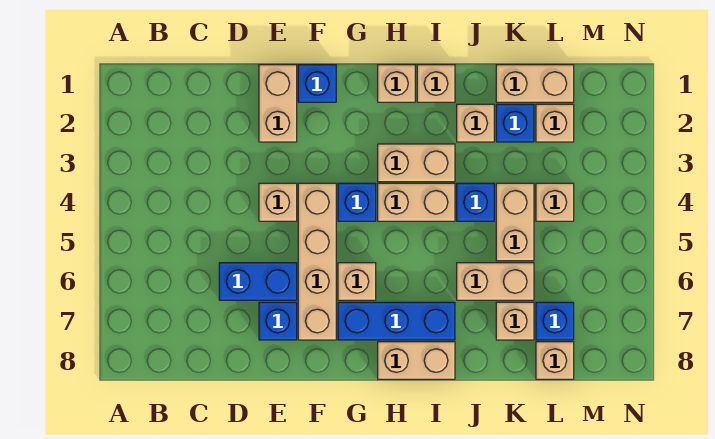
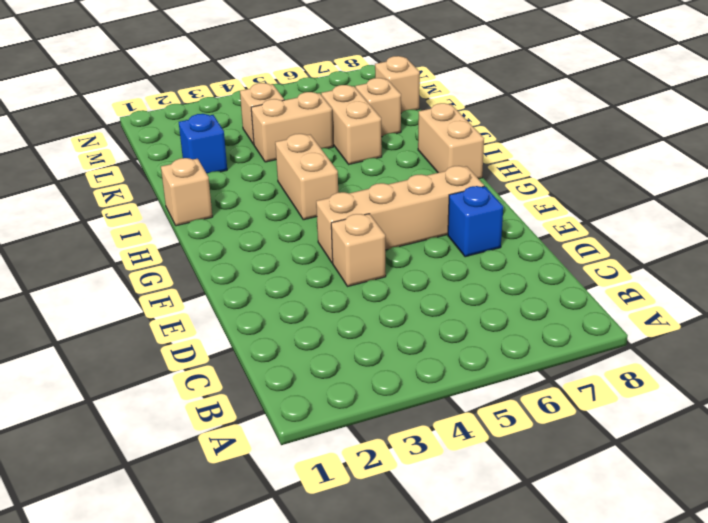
none -> blue 1x2 brick [219,263,297,300]
none -> tan 1x2 brick [259,65,297,142]
none -> blue 1x1 brick [298,65,336,102]

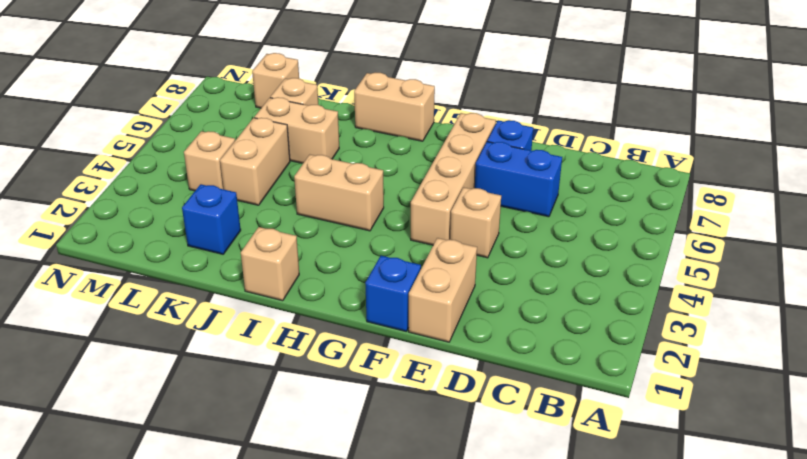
none -> blue 1x1 brick [338,183,376,221]
none -> tan 1x1 brick [338,263,376,300]
none -> blue 1x3 brick [338,302,455,340]

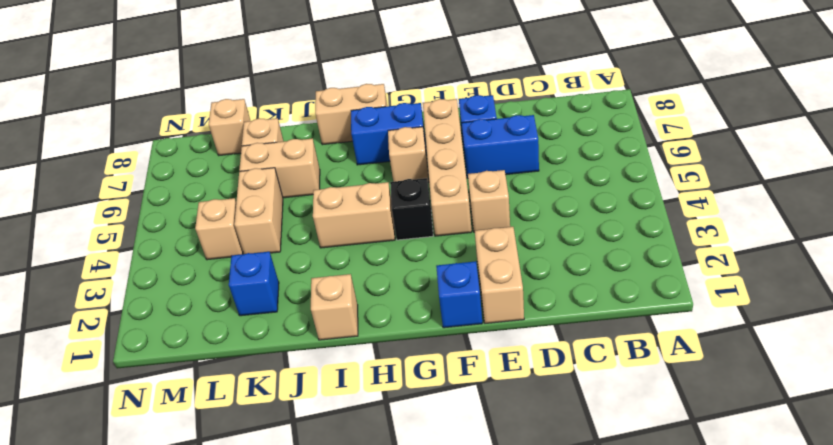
black 1x1 brick [390,178,433,240] -> blue 1x1 brick [338,183,376,221]
blue 1x2 brick [351,103,426,165] -> blue 1x3 brick [338,302,455,340]
none -> tan 1x1 brick [378,65,415,102]
none -> tan 1x2 brick [378,144,455,182]
none -> tan 1x1 brick [457,104,494,142]

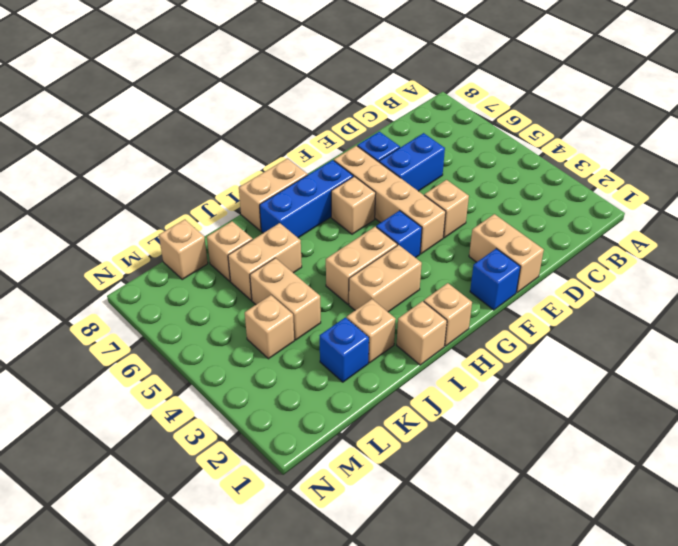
none -> blue 1x1 brick [457,183,494,221]
none -> tan 1x2 brick [496,65,574,102]
none -> tan 1x1 brick [536,104,574,142]

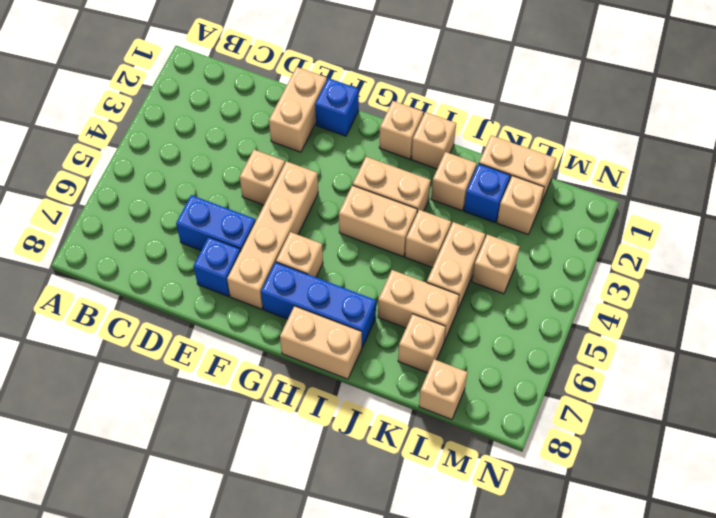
tan 1x1 brick [405,210,451,268] -> blue 1x1 brick [457,183,494,221]
none -> blue 1x1 brick [338,183,376,221]
none -> blue 1x1 brick [536,302,574,340]

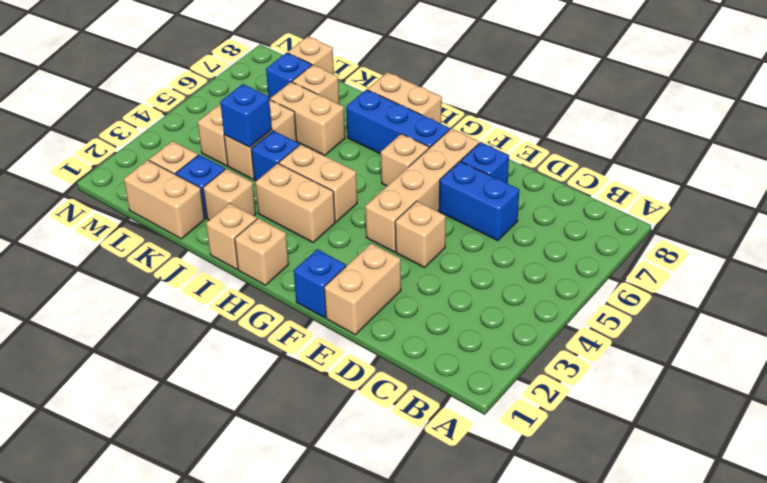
blue 1x1 brick [220,84,272,147] -> blue 1x1 brick moved to [338,183,376,221]

